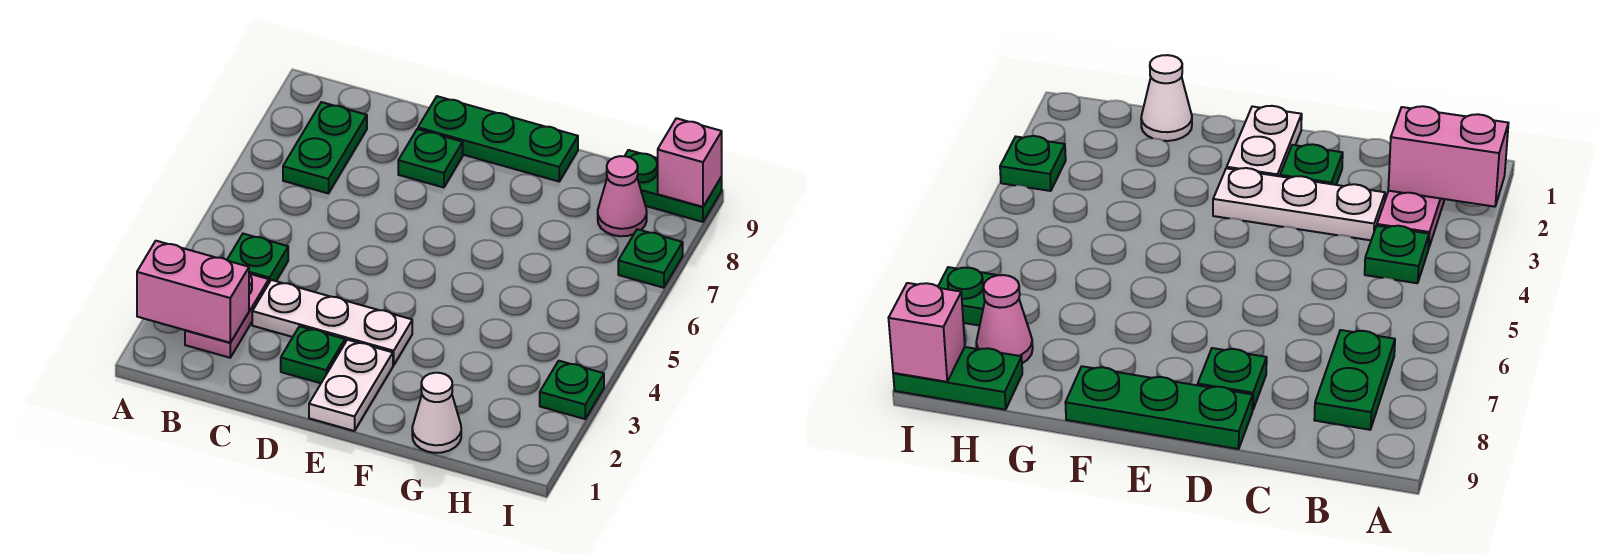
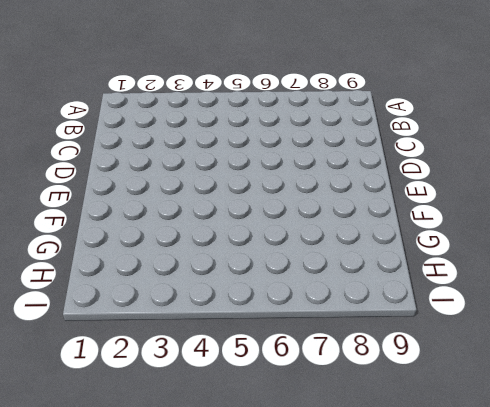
none -> pink 1x2 plate [185,274,269,358]
none -> green 1x1 plate [227,234,288,282]
none -> green 1x2 plate [283,102,367,193]

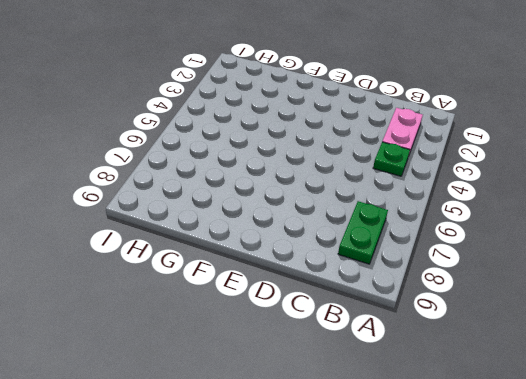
none -> white 1x3 plate [252,280,412,365]
none -> green 1x1 plate [281,326,345,383]
none -> green 1x1 plate [398,129,463,188]

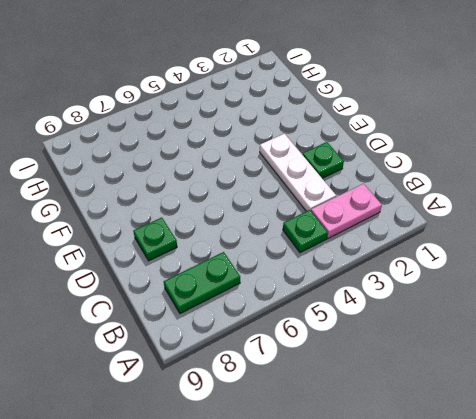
none -> green 1x3 plate [418,96,578,181]
none -> white 1x2 plate [309,340,393,431]
none -> white 1x1 cone [412,373,461,453]

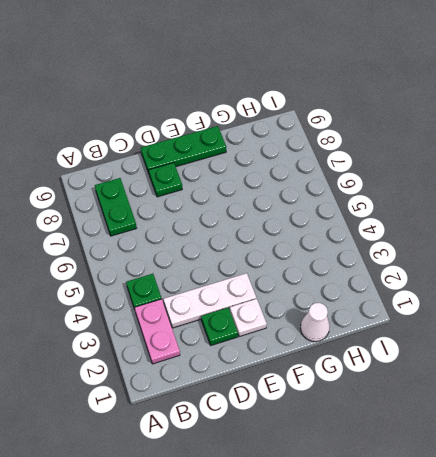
white 1x1 plate [230,299,267,337] -> white 1x2 plate [309,340,393,431]
none -> pink 1x1 cone [598,156,647,236]
none -> green 1x2 plate [625,150,722,222]
none -> green 1x1 plate [540,361,604,419]

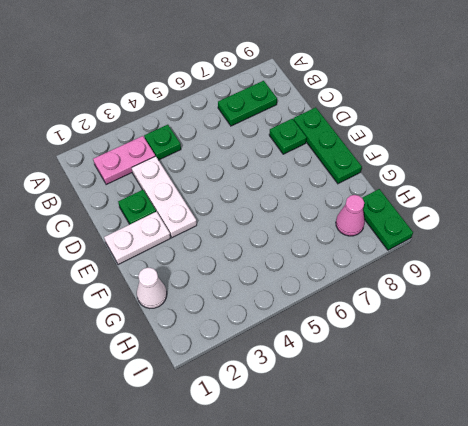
none -> green 1x1 plate [540,361,604,419]
none -> green 1x1 plate [618,229,683,288]
none -> pink 1x2 brick [137,241,249,343]

